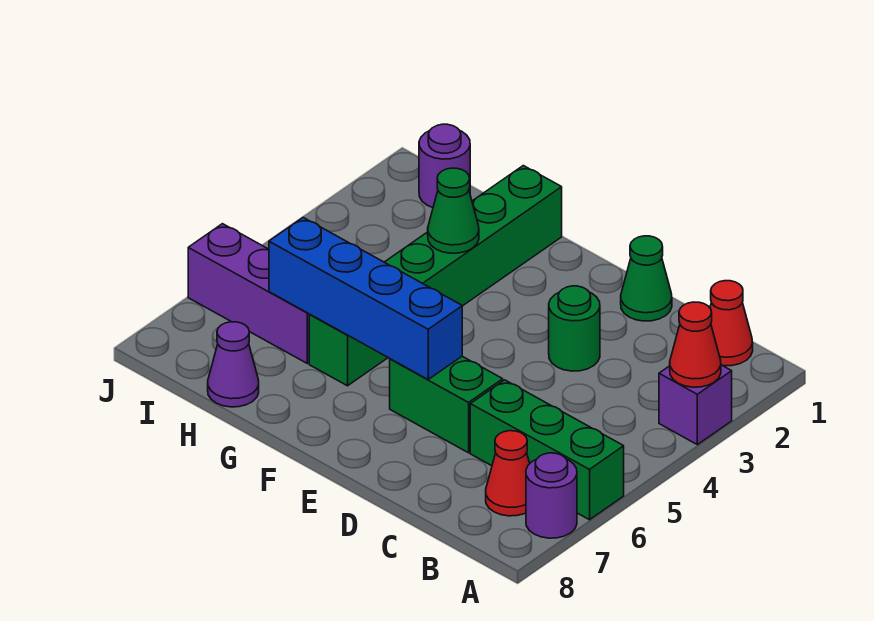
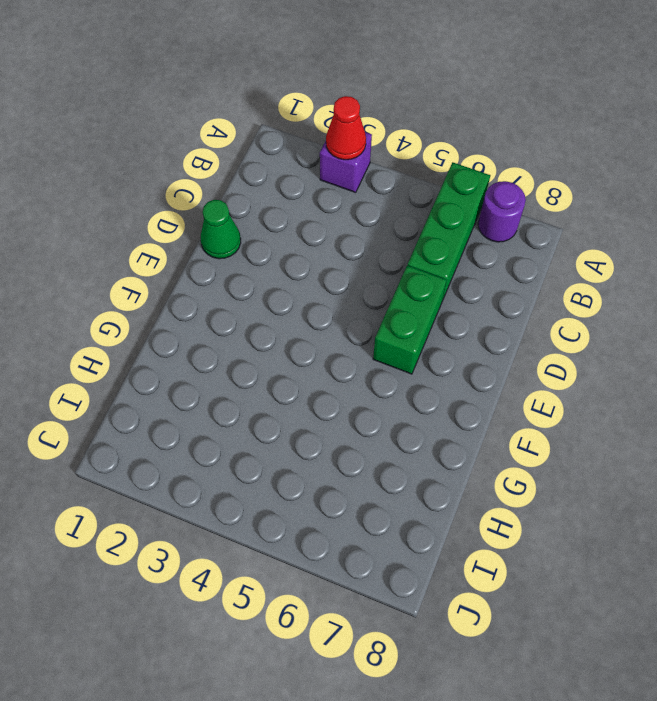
none -> red 1x1 cone [710,281,753,366]
none -> red 1x1 cone [486,431,530,516]
none -> green 1x1 round brick [549,286,600,371]

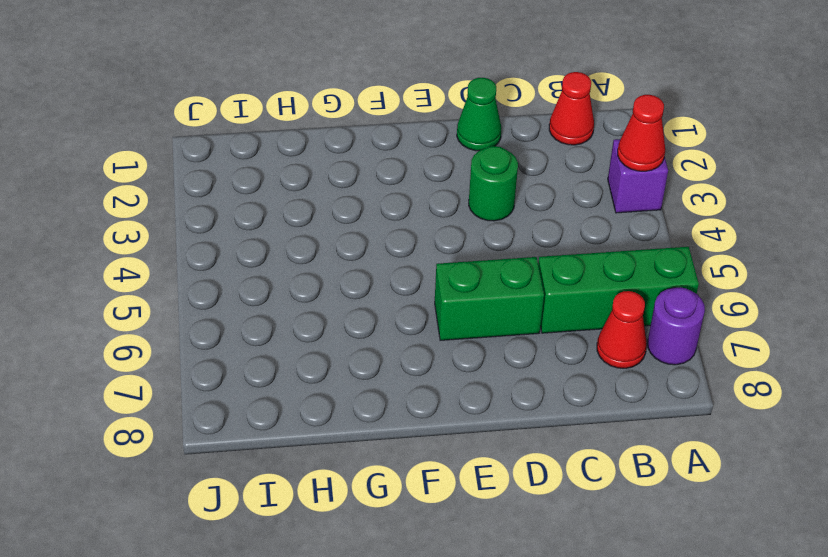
none -> green 1x6 brick [309,166,562,386]
none -> purple 1x3 brick [188,224,309,363]
none -> purple 1x1 cone [208,322,259,407]

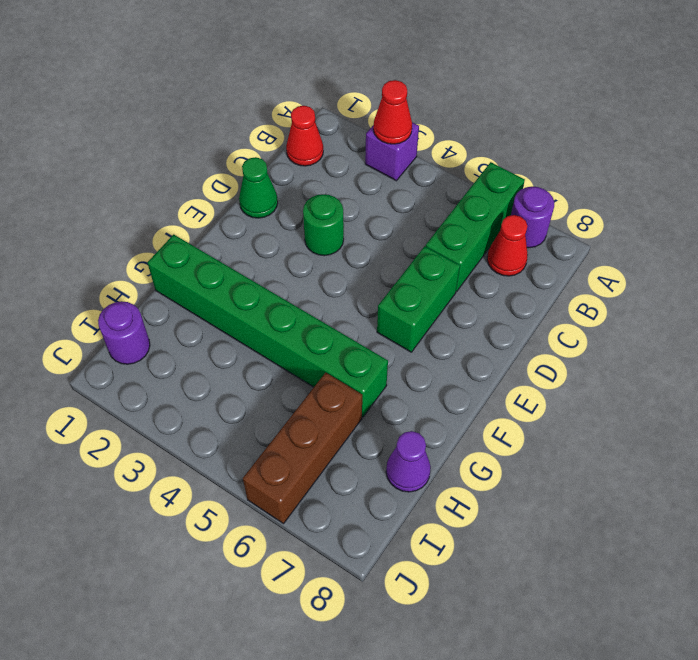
brown 1x3 brick [243,373,362,524] -> purple 1x3 brick [188,224,309,363]
none -> blue 1x4 brick [269,218,462,379]
none -> green 1x1 cone [428,168,479,253]

